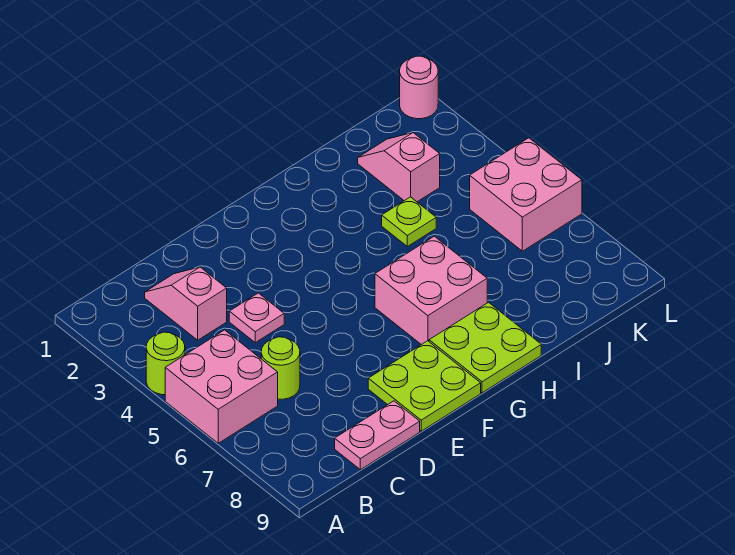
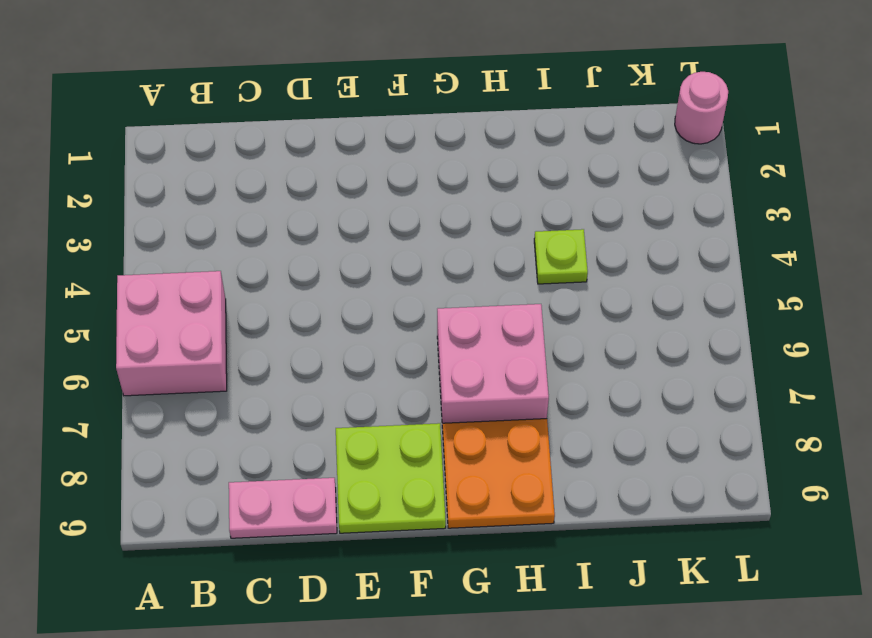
orange 2x2 plate [443,419,555,528] -> lime 2x2 plate [429,302,541,393]
none -> lime 1x1 round brick [146,332,185,395]
none -> pink 1x2 slope [145,267,227,340]
none -> lime 1x1 round brick [261,337,300,399]

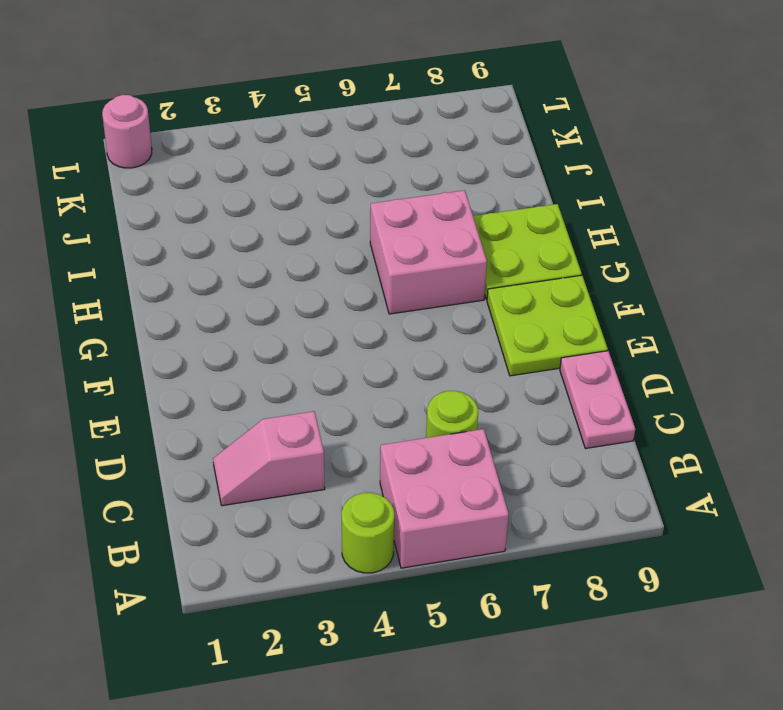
none -> pink 1x1 plate [229,293,284,342]
none -> lime 1x1 plate [382,197,436,246]
none -> pink 1x2 slope [358,133,440,202]

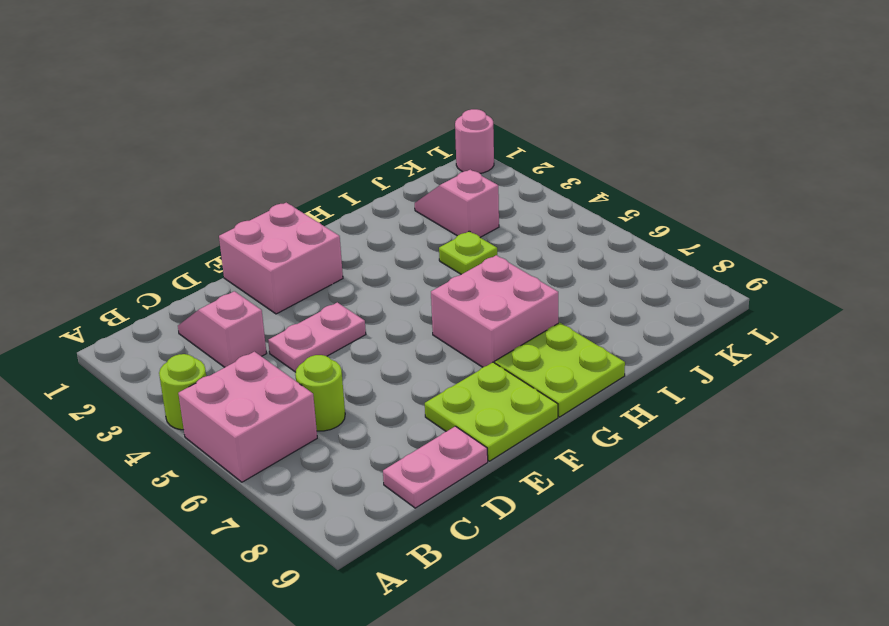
pink 1x2 plate [268,302,366,372] -> pink 1x1 plate [229,293,284,342]
pink 2x2 brick [219,203,343,314] -> pink 2x2 brick moved to [470,138,582,251]

